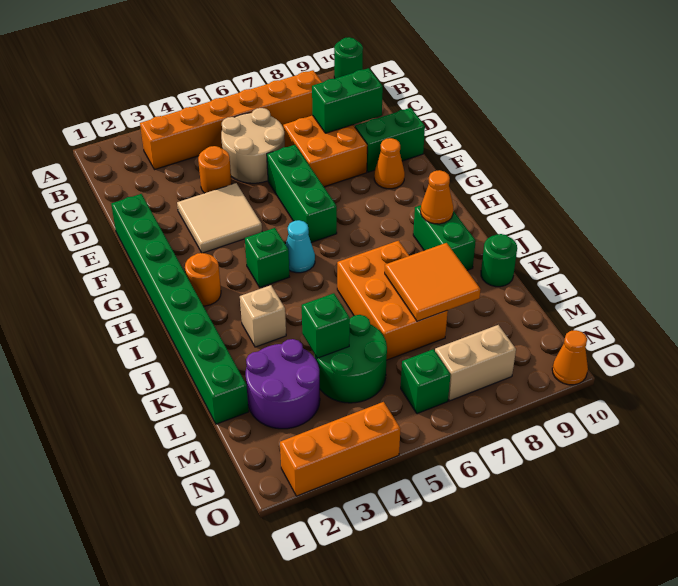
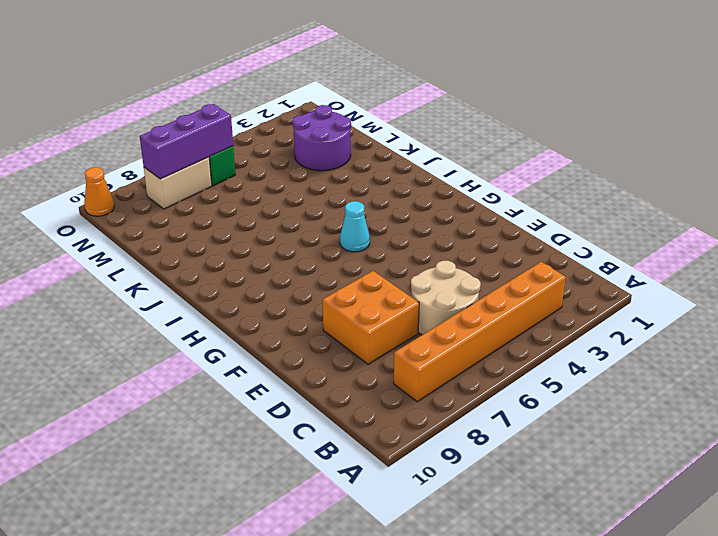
purple 1x3 brick [140,104,233,179] -> none
none -> green 1x1 round brick [334,37,363,78]
none -> orange 1x1 round brick [198,146,232,193]
none -> green 1x8 brick [111,194,249,424]

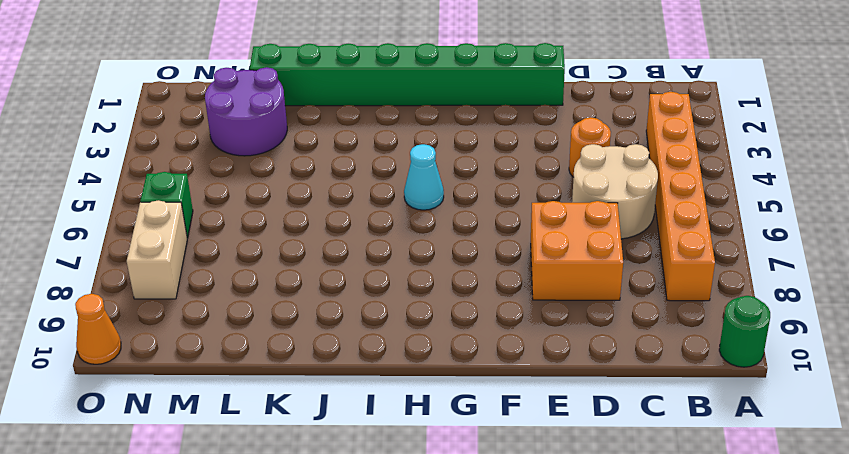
none -> tan 2x2 tile [177,183,262,253]
none -> green 1x3 brick [267,145,337,243]
none -> green 1x2 brick [355,108,425,172]

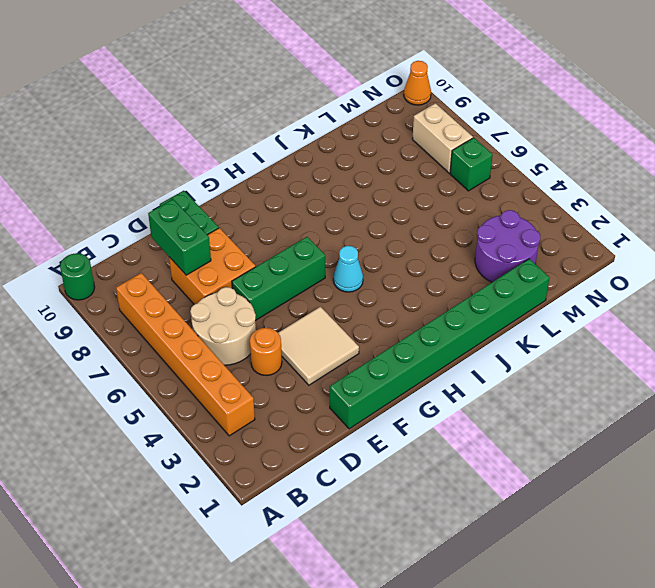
none -> orange 1x1 cone [374,138,405,189]
none -> orange 1x1 round brick [185,253,221,306]
none -> green 1x1 brick [245,228,289,287]

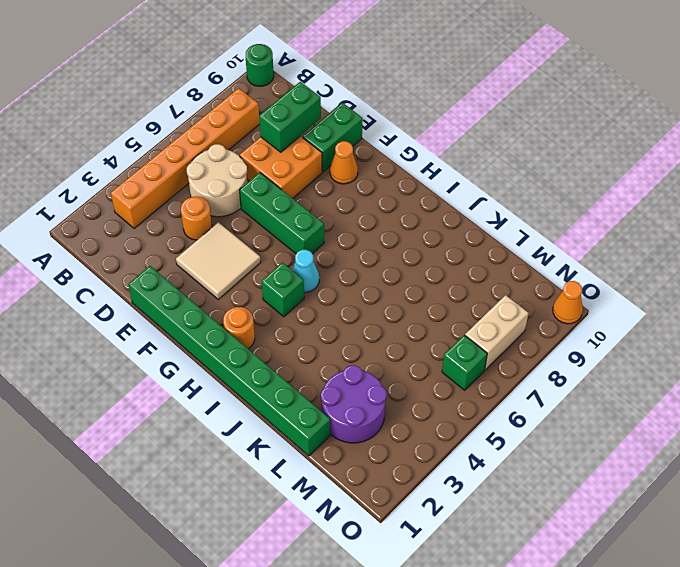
none -> green 1x2 brick [413,205,476,270]
none -> tan 1x1 brick [240,285,286,347]
none -> orange 2x3 brick [337,241,448,360]

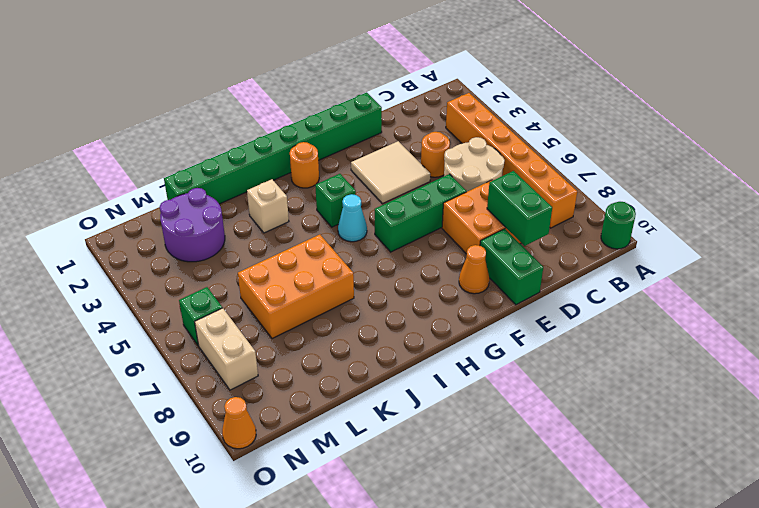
none -> green 1x2 brick [413,205,476,270]
none -> green 1x1 round brick [481,234,517,287]
none -> green 2x2 round brick [314,315,387,403]

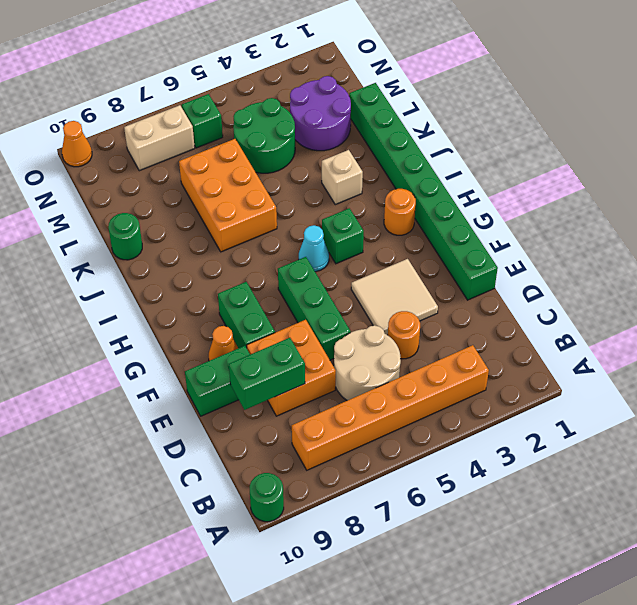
green 1x2 brick [218,282,275,348] -> green 1x2 brick moved to [413,205,476,270]
none -> orange 1x3 brick [280,402,400,496]
none -> orange 1x1 cone [421,170,453,224]
none -> orange 2x2 tile [385,243,481,321]

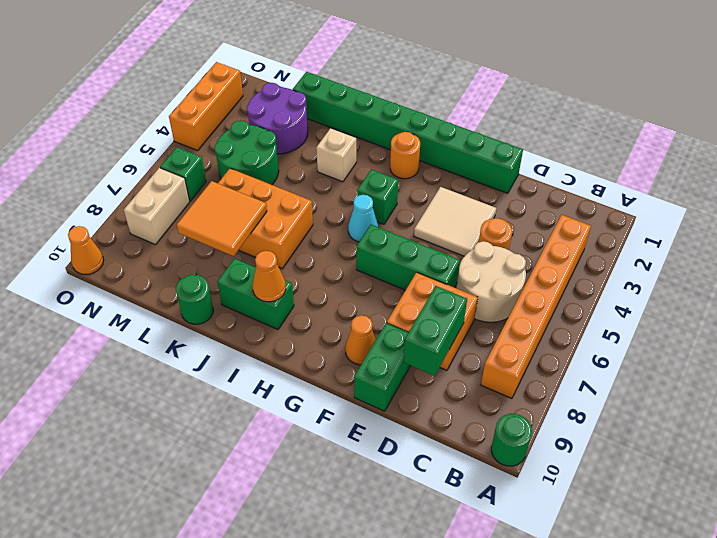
none -> green 1x1 brick [302,293,350,358]

